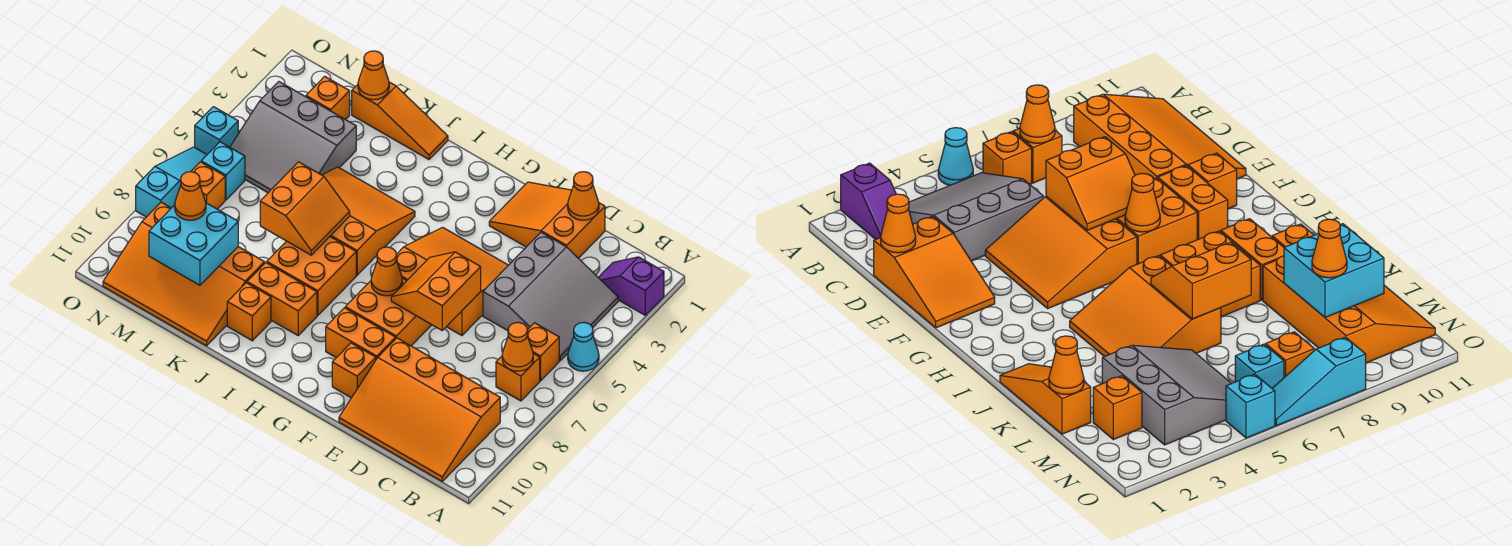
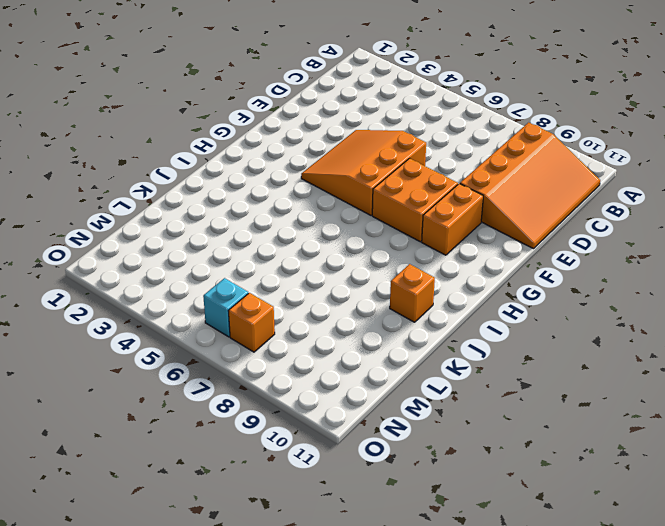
none -> purple 1x2 slope [598,257,664,315]
none -> cyan 1x1 cone [568,322,599,371]
none -> grey 3x3 slope [483,232,618,361]
none -> orange 1x1 brick [528,323,559,381]

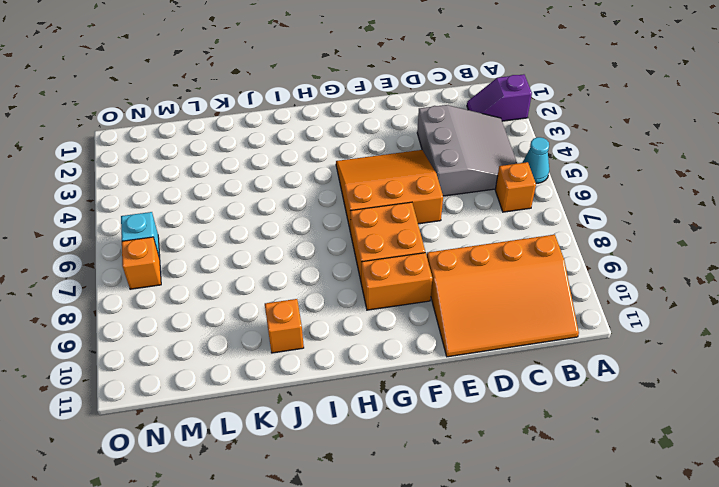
none -> orange 1x1 brick [496,354,540,401]
none -> orange 2x3 slope [489,182,605,258]
none -> orange 1x1 brick [332,343,376,398]
none -> orange 3x3 slope [322,167,415,275]

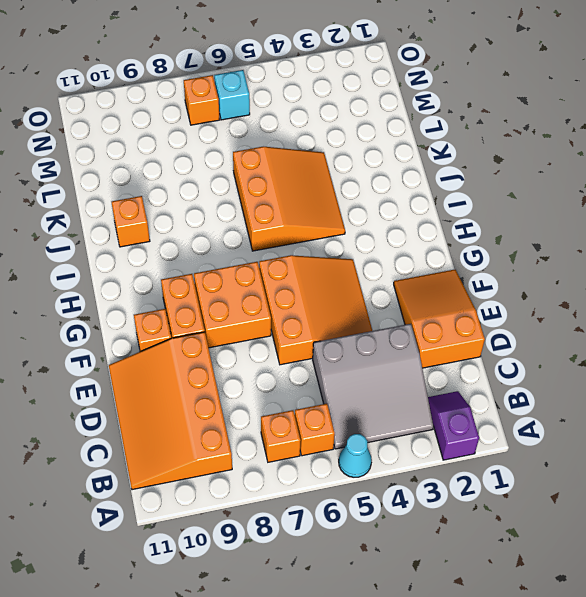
none -> orange 2x2 brick [267,237,356,316]
none -> orange 1x2 brick [247,263,317,335]
none -> orange 1x3 slope [352,82,448,159]
none -> orange 3x4 slope [103,202,265,346]

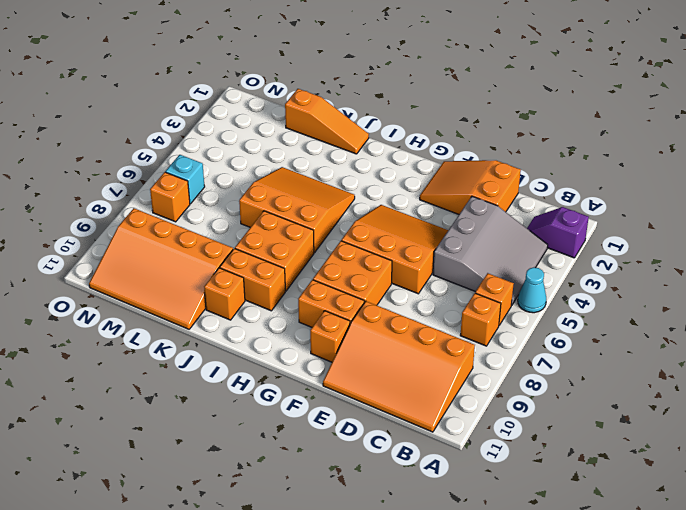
none -> grey 3x3 slope [230,82,356,193]
none -> orange 1x1 brick [306,76,350,120]
none -> cyan 1x1 brick [195,107,238,154]
none -> cyan 1x3 slope [136,147,207,217]

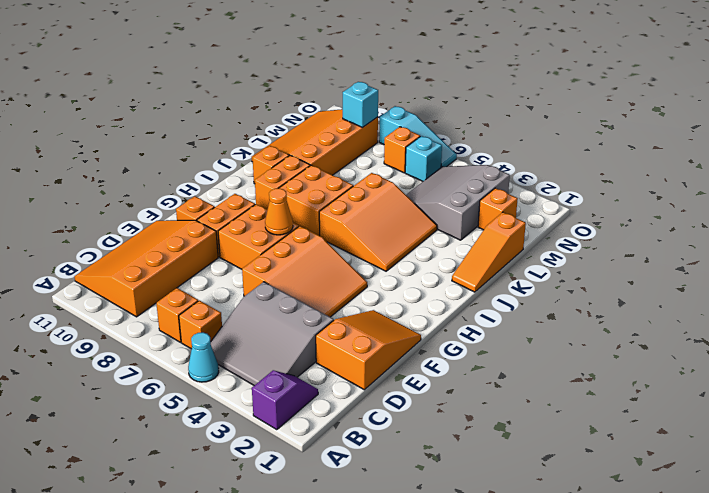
cyan 1x1 brick [343,82,378,128] -> cyan 1x1 brick moved to [195,107,238,154]
none -> orange 1x1 cone [502,322,533,371]
none -> orange 1x1 cone [568,172,599,220]
none -> orange 2x2 slope [391,252,481,330]
none -> orange 2x2 slope [260,162,350,255]

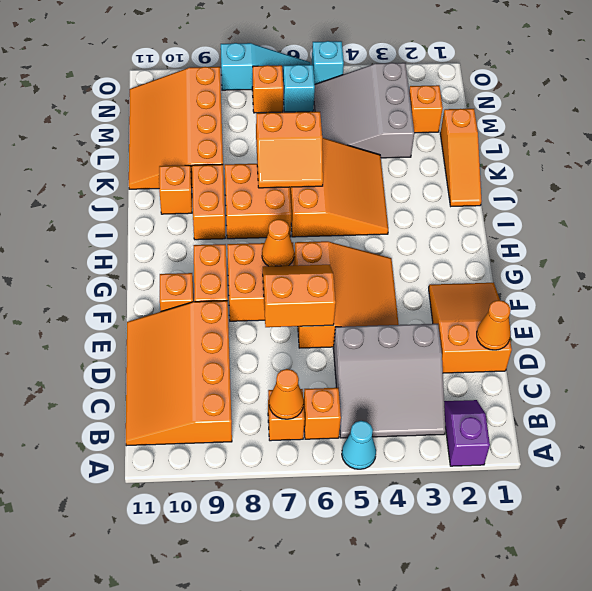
none -> orange 1x1 cone [358,51,389,100]
none -> cyan 2x2 brick [149,203,238,285]
none -> orange 1x1 cone [175,172,206,220]

